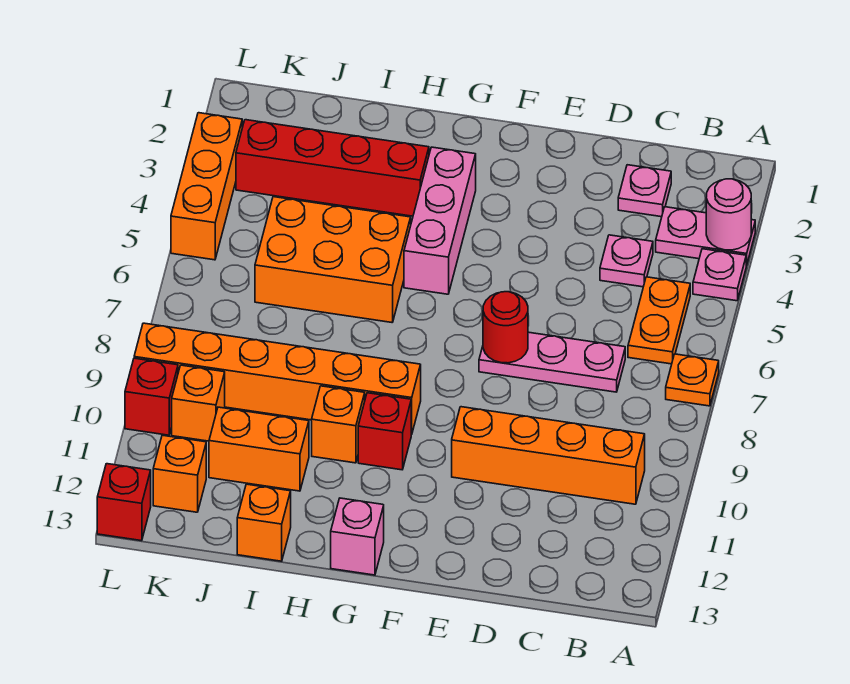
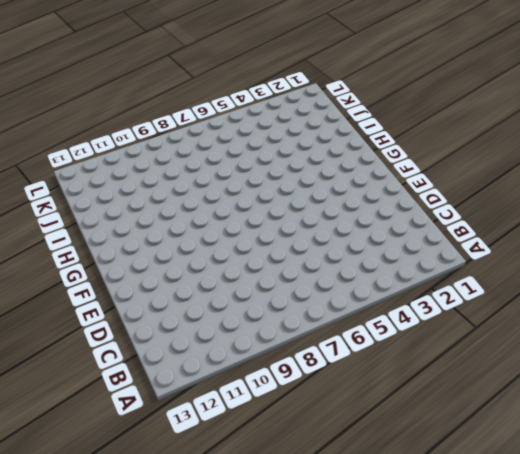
none -> pink 1x2 plate [656,207,755,265]
none -> pink 1x1 plate [693,249,746,301]
none -> orange 1x1 plate [666,354,719,406]

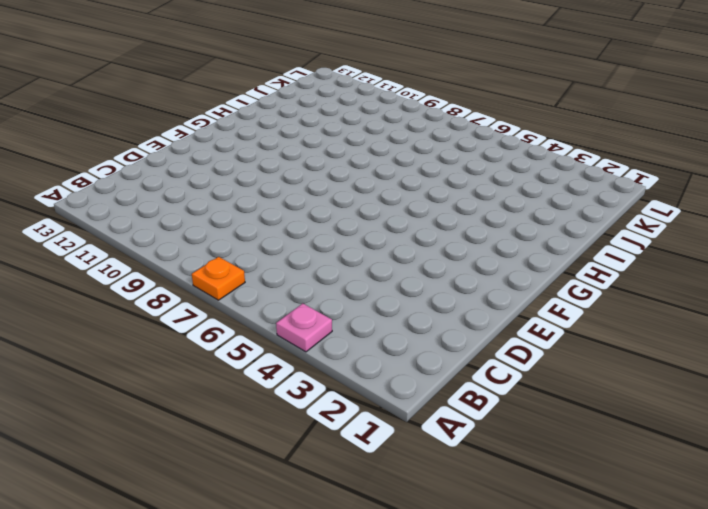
none -> pink 1x2 plate [656,207,755,265]
none -> orange 1x2 plate [628,277,690,364]
none -> orange 1x4 brick [452,407,645,504]

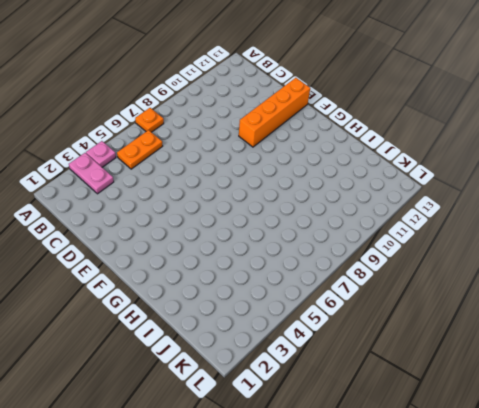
orange 1x4 brick [239,78,310,147] -> orange 1x4 brick turned to [452,407,645,504]
none -> pink 1x1 plate [618,165,671,217]
none -> pink 1x1 plate [600,235,653,287]
none -> pink 1x3 plate [479,332,625,392]

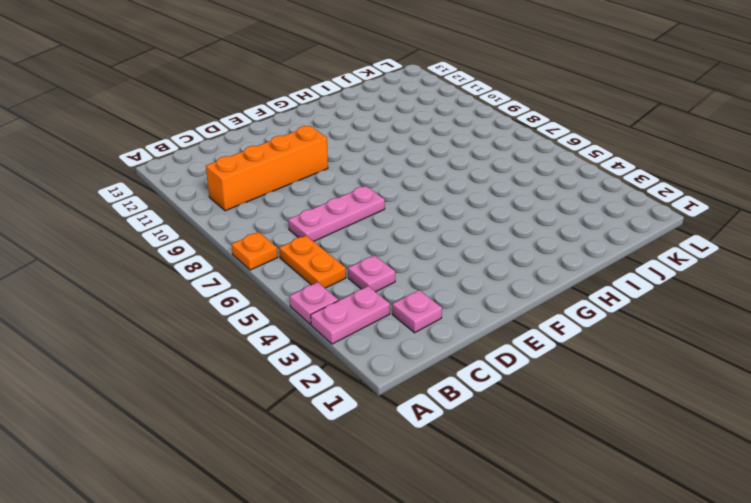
none -> pink 1x3 brick [404,147,476,294]
none -> orange 1x6 brick [134,323,421,434]
none -> red 1x1 brick [358,393,412,470]

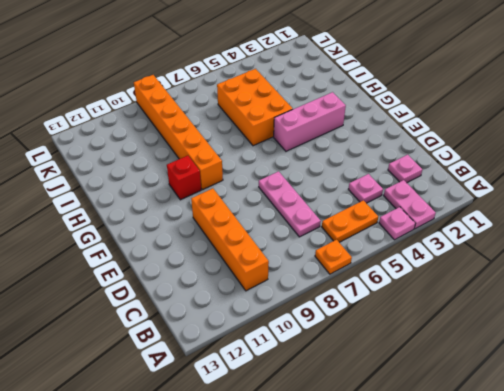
none -> pink 1x1 brick [331,498,384,575]
none -> red 1x4 brick [236,120,429,216]
none -> orange 1x1 brick [312,386,365,463]

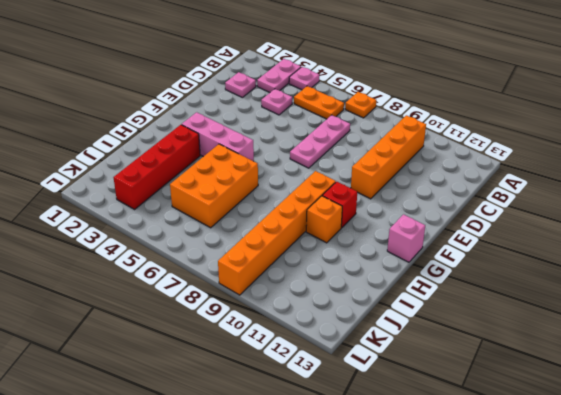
none -> orange 1x2 brick [209,407,309,491]
none -> orange 1x1 brick [237,484,291,561]
none -> orange 1x1 brick [172,365,225,441]

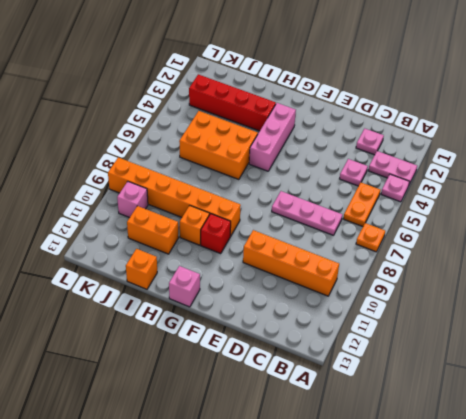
pink 1x1 brick [117,182,148,218] -> orange 1x1 brick [172,365,225,441]
none -> orange 1x1 brick [153,435,206,512]
none -> orange 1x3 brick [171,113,242,260]
none -> red 1x1 brick [125,358,178,435]

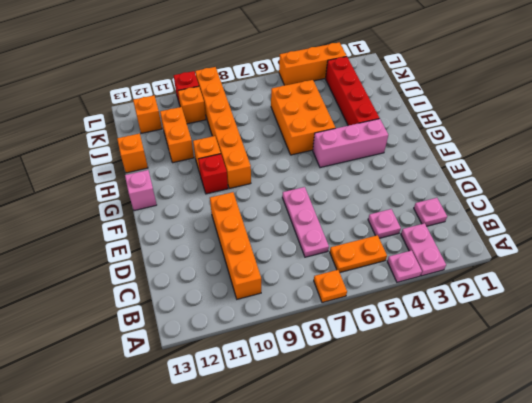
none -> red 1x1 brick [97,464,151,541]
none -> pink 1x1 round brick [706,179,751,250]
none -> red 1x1 round brick [483,292,528,363]

